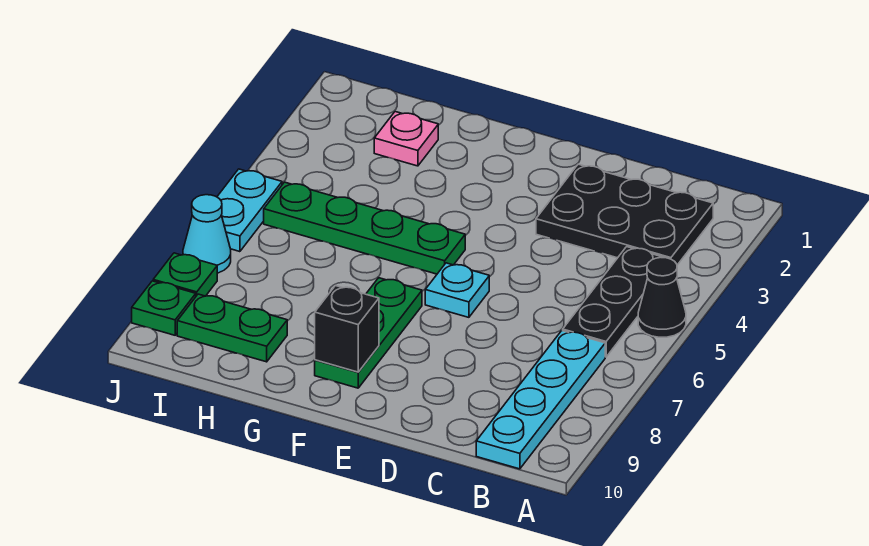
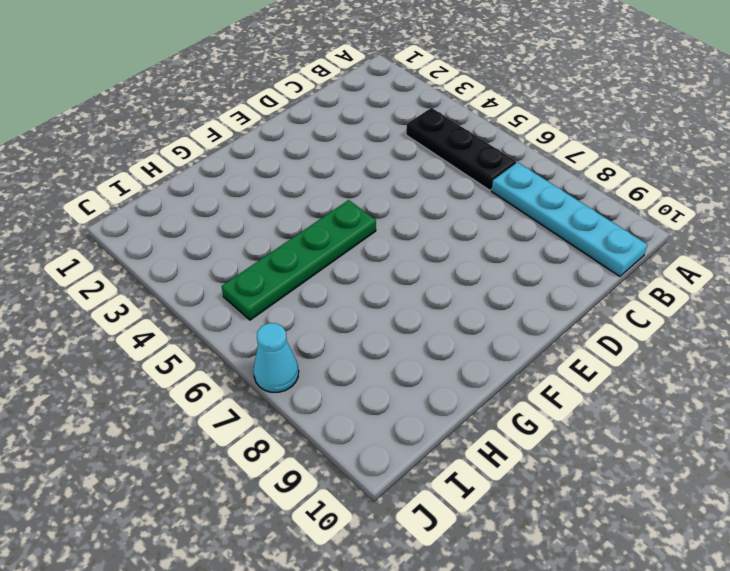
none -> black 1x1 cone [638,258,686,337]
none -> black 2x3 plate [536,164,713,265]
none -> cyan 1x1 plate [425,263,489,317]

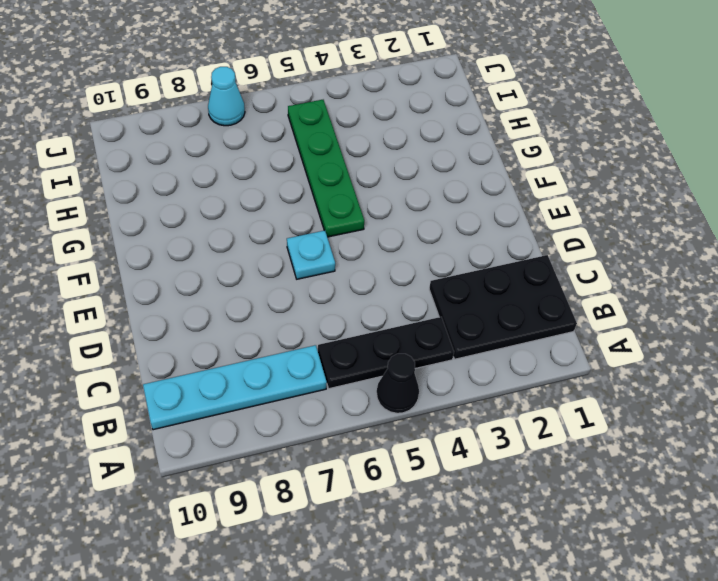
black 2x3 plate [429,255,577,359] -> black 2x3 plate turned to [536,164,713,265]
none -> green 1x3 plate [315,278,422,388]
none -> pink 1x1 plate [374,112,438,166]
none -> green 1x2 plate [177,294,287,362]

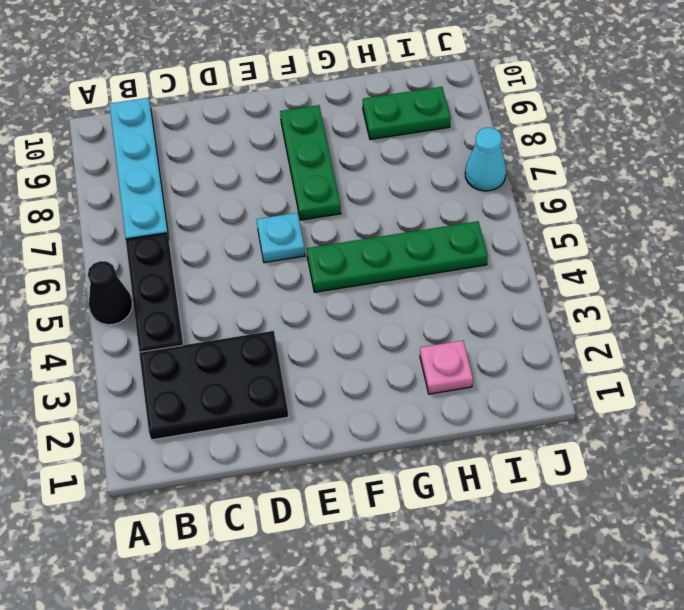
none -> cyan 1x2 plate [217,169,282,252]
none -> green 1x1 plate [153,253,217,296]
none -> green 1x1 plate [132,281,196,335]

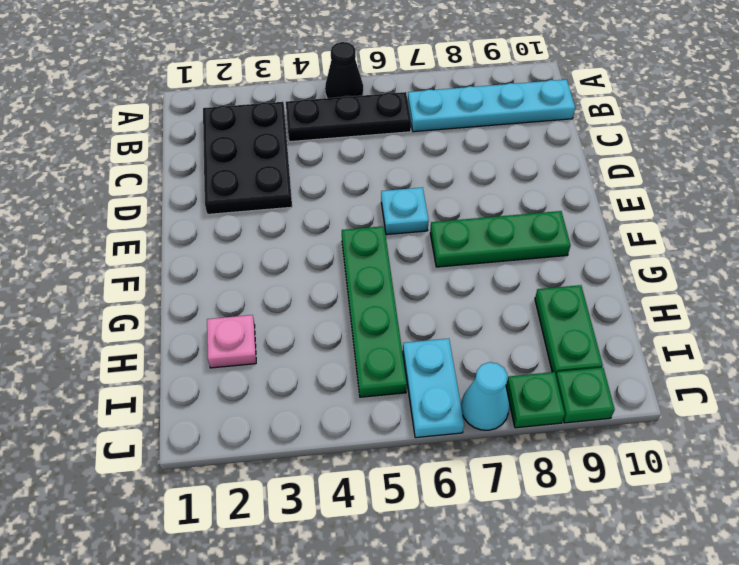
cyan 1x2 plate [403,339,464,438] -> cyan 1x2 plate turned to [217,169,282,252]
none -> black 1x1 brick [315,286,379,372]

